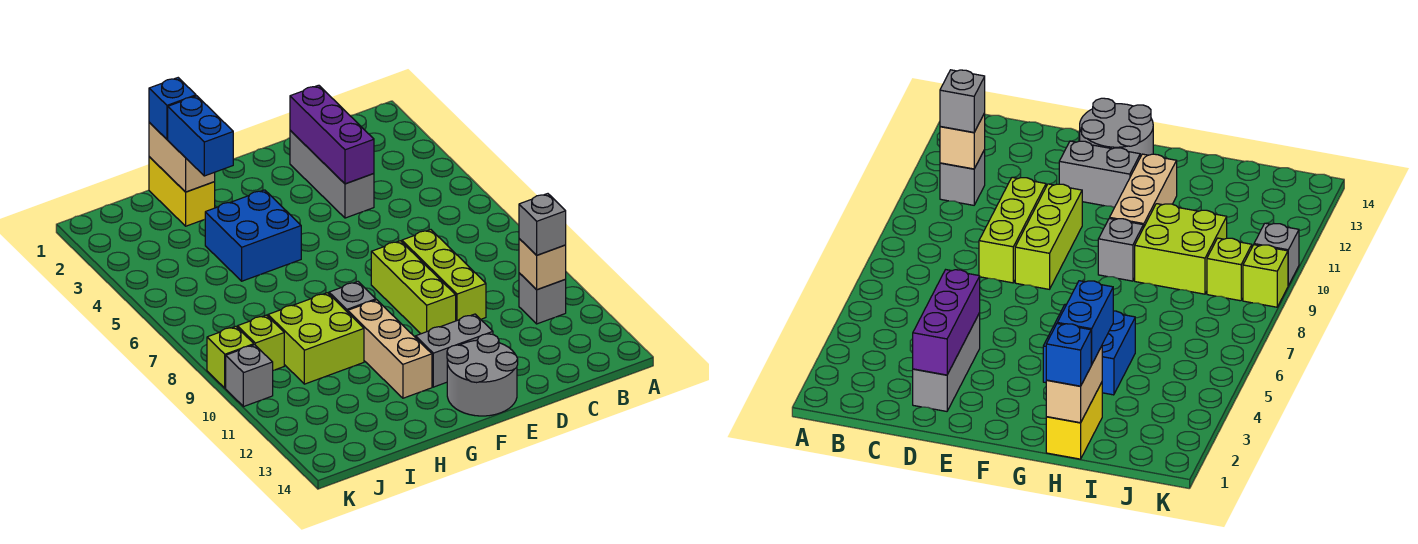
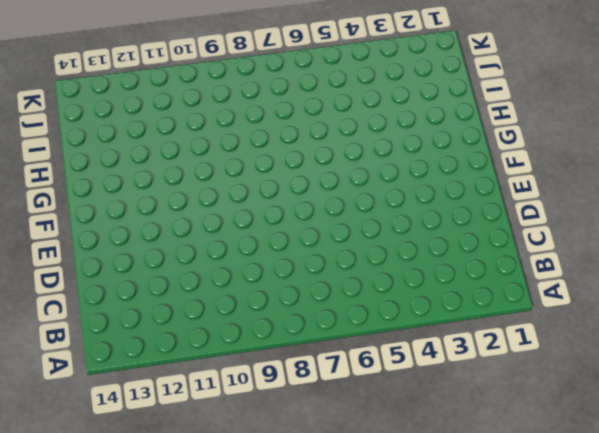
none -> grey 1x1 brick [519,273,566,324]
none -> grey 1x3 brick [290,130,374,218]
none -> lime 1x3 brick [402,230,486,321]

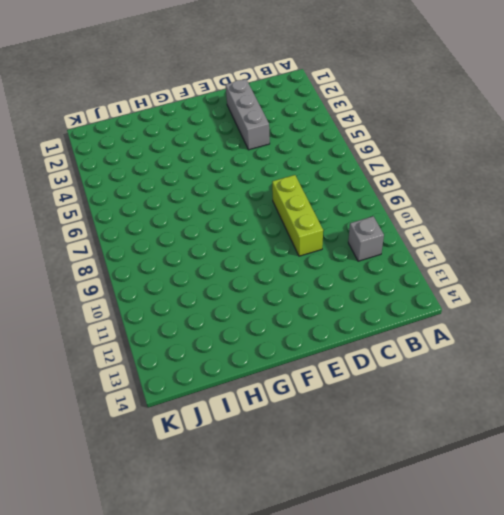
none -> lime 1x3 brick [371,241,456,334]
none -> grey 1x2 brick [416,314,493,387]
none -> grey 2x2 round brick [447,334,518,416]

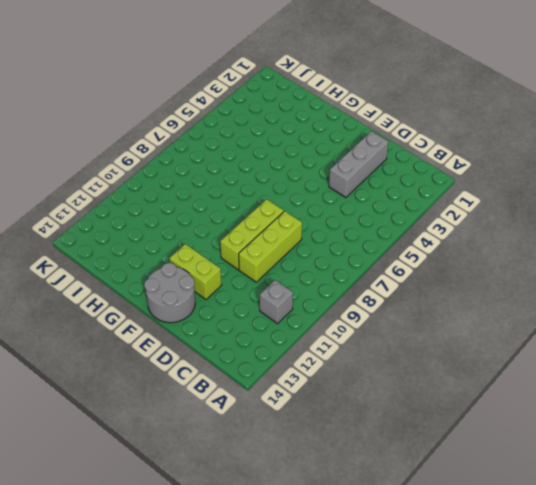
lime 1x2 brick [170,244,221,299] -> grey 1x2 brick [416,314,493,387]
none -> blue 2x2 brick [205,190,301,281]
none -> grey 1x1 brick [329,282,376,312]
none -> tan 1x3 brick [348,300,432,398]

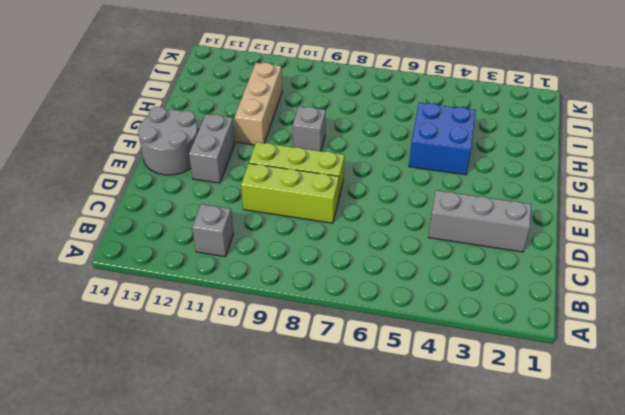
tan 1x3 brick [235,63,282,145] -> tan 1x3 brick turned to [348,300,432,398]
none -> yellow 1x2 brick [149,157,215,226]
none -> lime 2x2 brick [268,293,364,384]
none -> lime 1x1 brick [238,315,284,370]

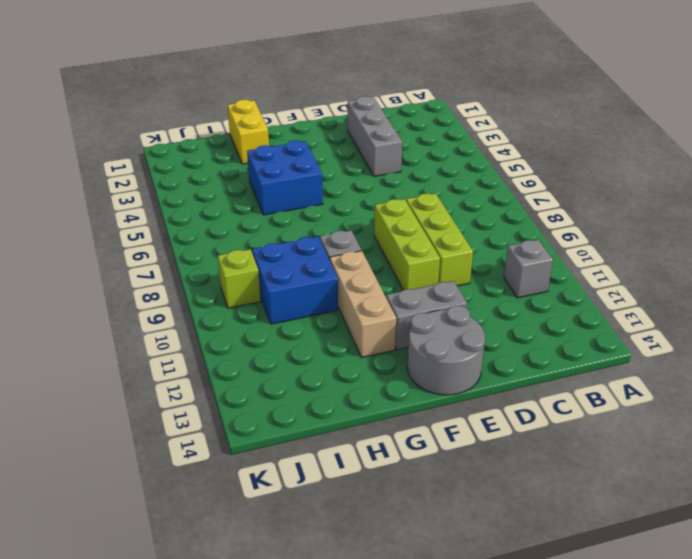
blue 2x2 brick [252,237,338,324] -> lime 2x2 brick [268,293,364,384]
none -> lime 1x1 brick [207,326,254,388]
none -> grey 1x1 brick [226,345,273,407]
none -> tan 1x1 brick [519,239,566,290]

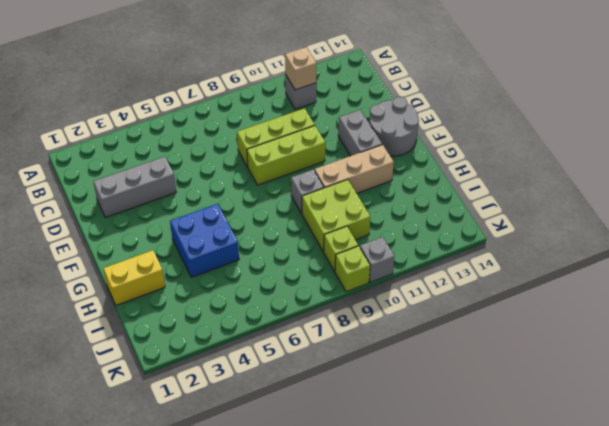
none -> purple 1x3 brick [290,85,374,184]
none -> tan 1x2 brick [149,123,215,192]
none -> grey 1x1 brick [519,194,566,255]

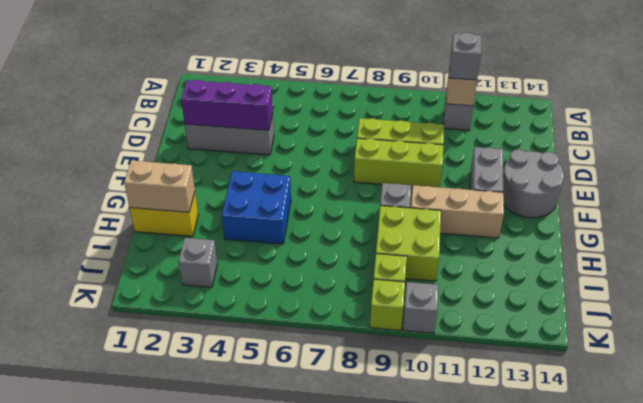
grey 1x1 brick [178,238,217,287] -> none
none -> blue 1x1 brick [149,78,196,139]
none -> blue 1x2 brick [168,96,233,176]

